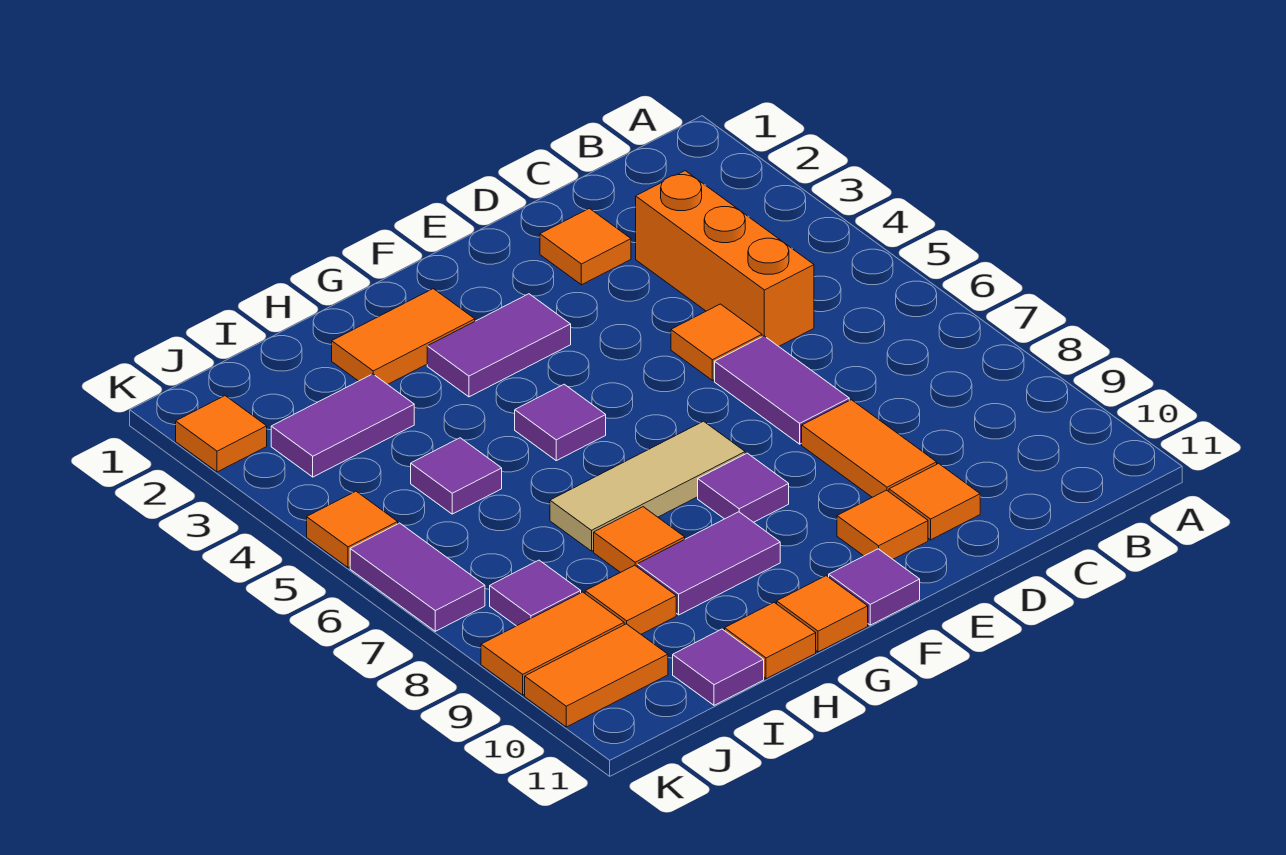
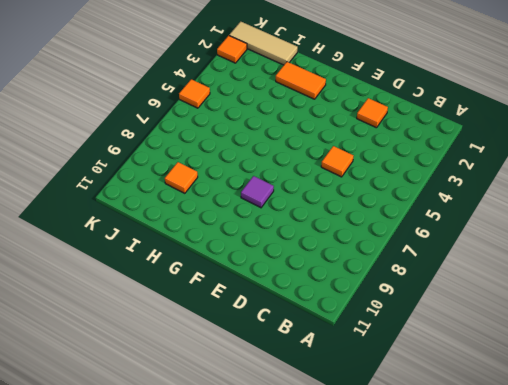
tan 1x3 tile [229,22,298,65] -> tan 1x3 tile moved to [550,421,745,551]
none -> orange 1x3 brick [636,171,814,346]
none -> purple 1x2 tile [715,336,849,444]
none -> orange 1x2 tile [802,400,937,497]

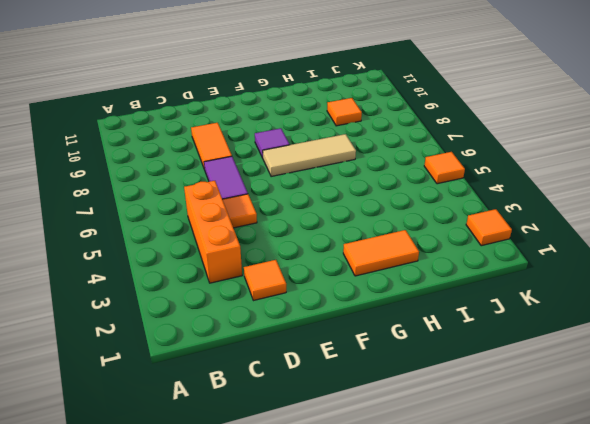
none -> orange 1x1 tile [889,464,980,540]
none -> orange 1x1 tile [837,490,928,559]
none -> purple 1x2 tile [427,294,571,397]

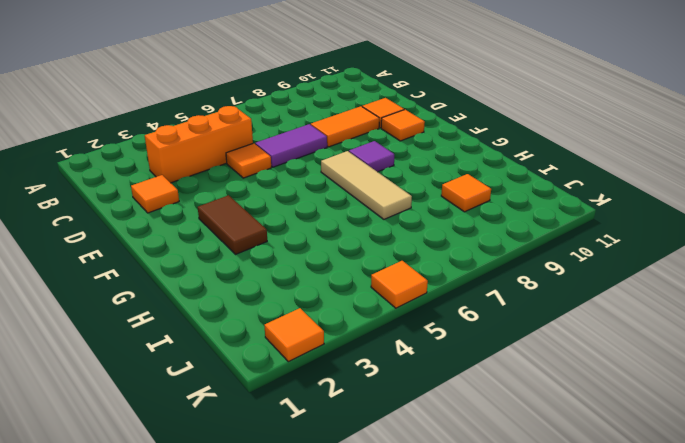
brown 1x2 tile [198,195,267,254] -> purple 1x2 tile [427,294,571,397]
none -> purple 1x1 tile [829,549,920,625]
none -> orange 1x2 tile [332,289,475,385]
none -> purple 1x1 tile [515,384,606,461]

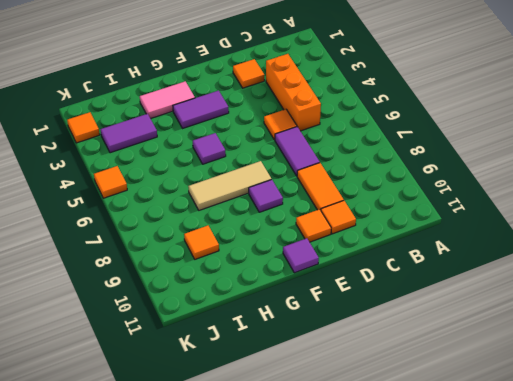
pink 1x2 tile [140,81,195,119] -> orange 1x2 tile [332,289,475,385]
none -> purple 1x2 tile [637,512,780,615]
none -> orange 1x1 tile [777,576,868,652]
none -> orange 1x1 tile [594,507,685,573]

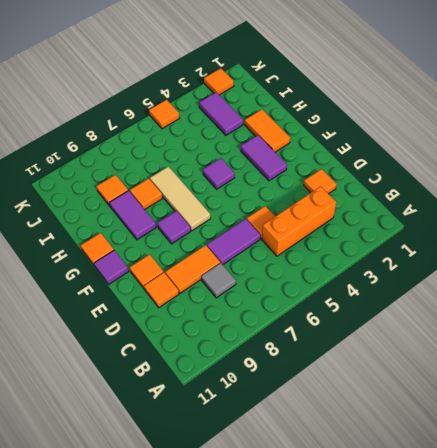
grey 1x1 tile [201,263,236,298] -> none
none -> orange 1x1 tile [725,603,816,679]
none -> purple 1x1 tile [411,438,502,514]
none -> purple 1x1 tile [673,629,764,705]

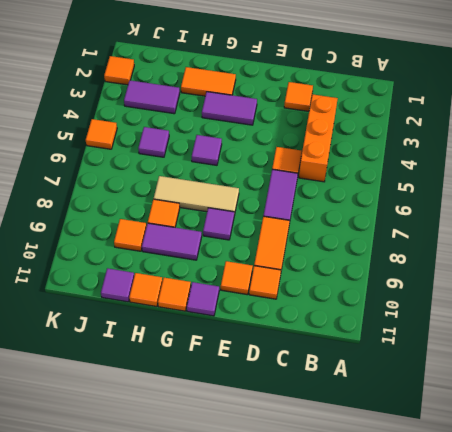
none -> purple 1x1 tile [490,560,581,626]
none -> orange 1x2 tile [481,592,624,695]
none -> orange 1x2 tile [525,624,668,727]

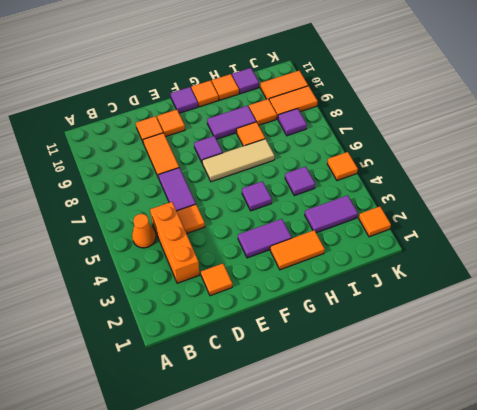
orange 1x1 cone [132,214,156,248] -> none
none -> purple 1x2 tile [350,523,485,631]

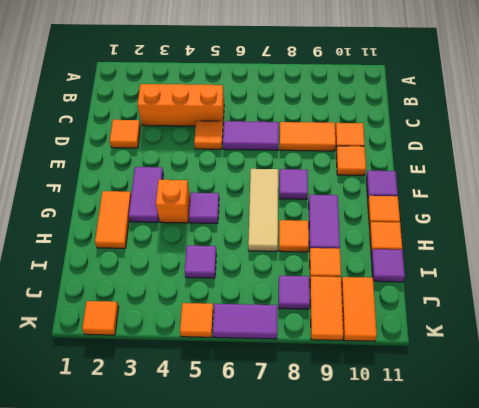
orange 1x1 brick [156,180,190,223] -> none
none -> purple 1x2 tile [271,374,414,477]

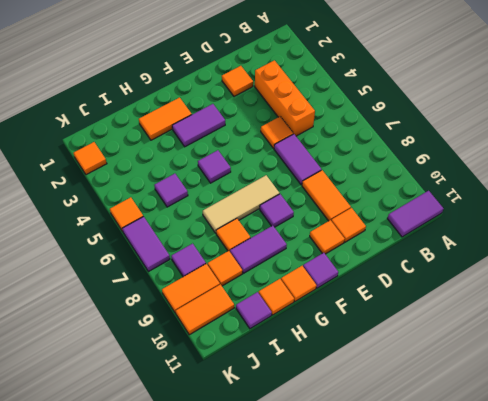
purple 1x2 tile [387,191,444,237] -> purple 1x2 tile moved to [271,374,414,477]

